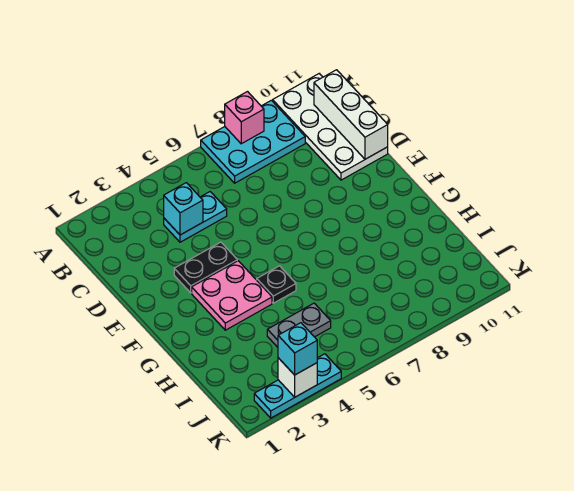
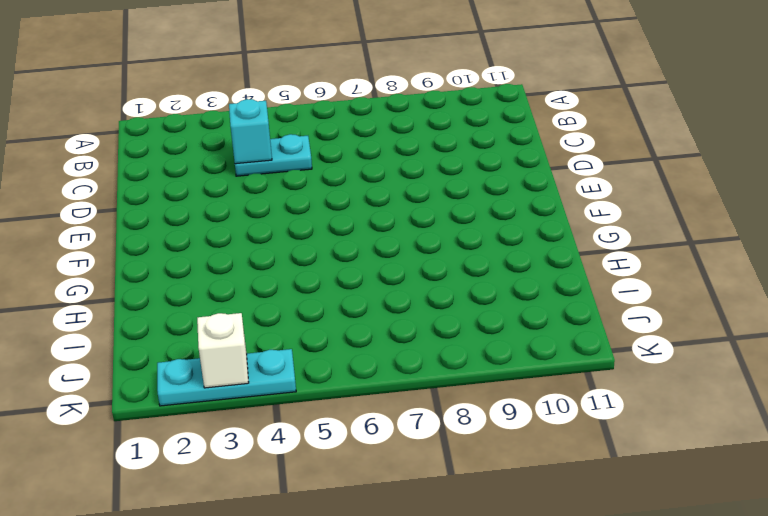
none -> cyan 2x3 plate [201,100,305,183]
none -> white 2x4 plate [273,74,388,180]
none -> black 1x2 plate [174,242,237,293]

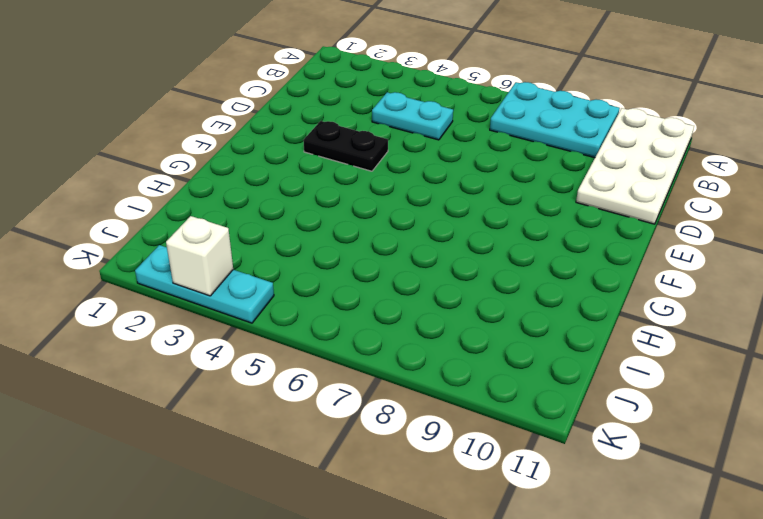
none -> pink 2x2 plate [192,261,272,330]
none -> black 1x1 plate [257,266,296,303]
none -> grey 1x2 plate [267,303,331,347]

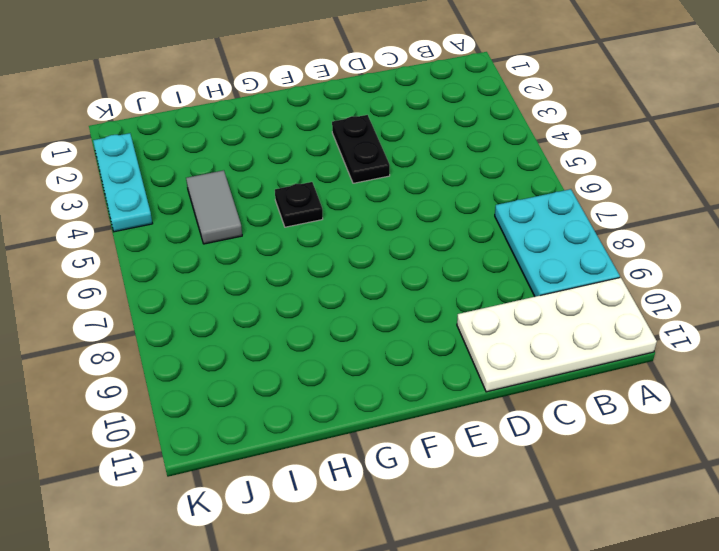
grey 1x2 tile [186,170,242,244] -> grey 1x2 plate [267,303,331,347]
none -> cyan 1x2 plate [164,192,227,242]
none -> pink 2x2 plate [192,261,272,330]
none -> pink 1x1 brick [225,92,264,144]

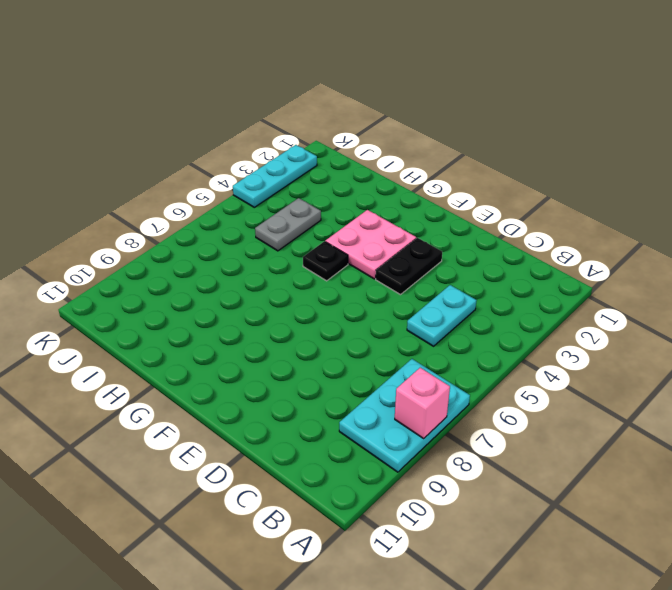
none -> white 2x4 plate [273,74,388,180]
none -> white 1x3 brick [314,70,388,159]
none -> cyan 1x1 brick [164,183,203,235]

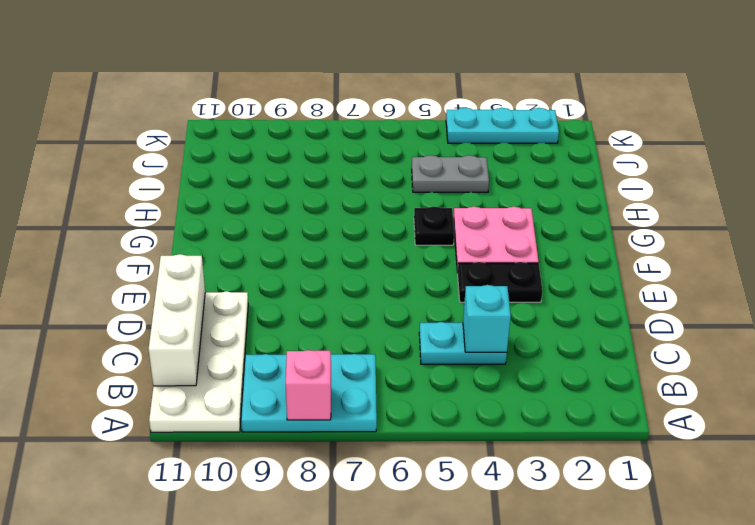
none -> white 1x1 brick [278,358,317,397]
none -> cyan 1x1 brick [278,323,317,375]

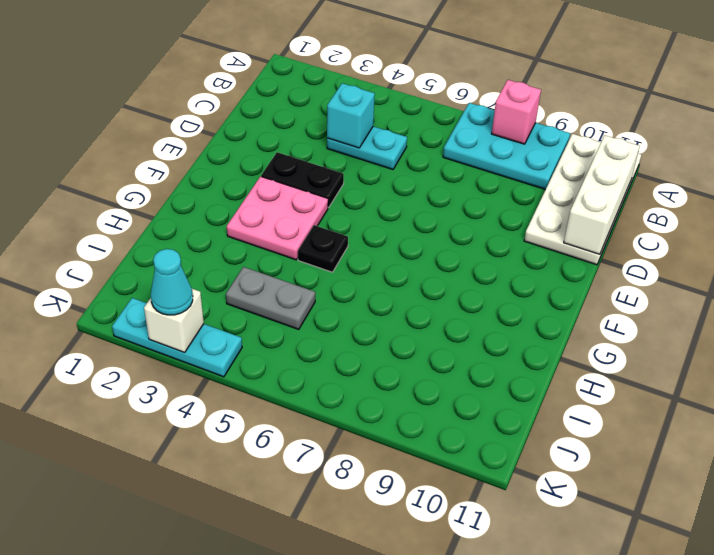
cyan 1x1 cone [151,249,193,315] -> cyan 1x1 brick [278,323,317,375]

